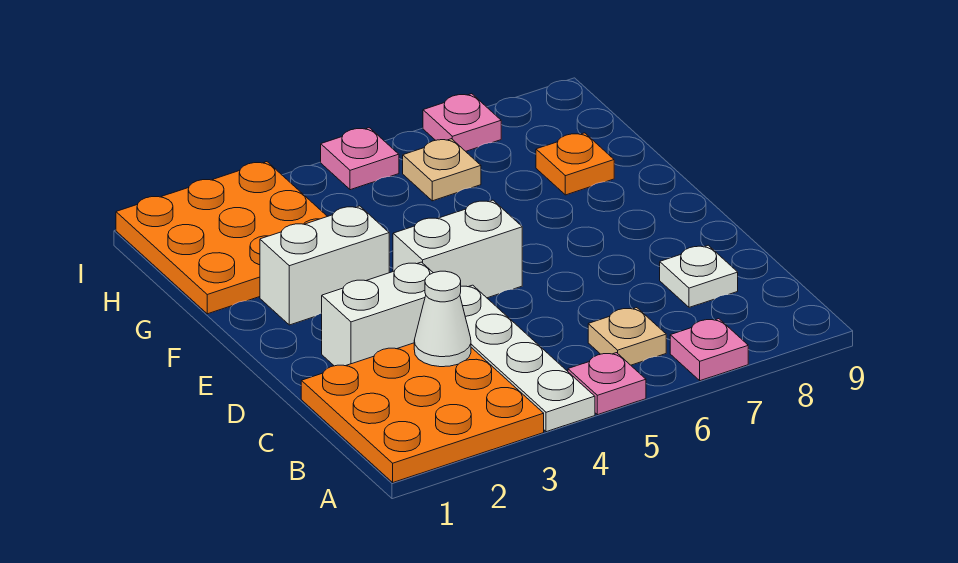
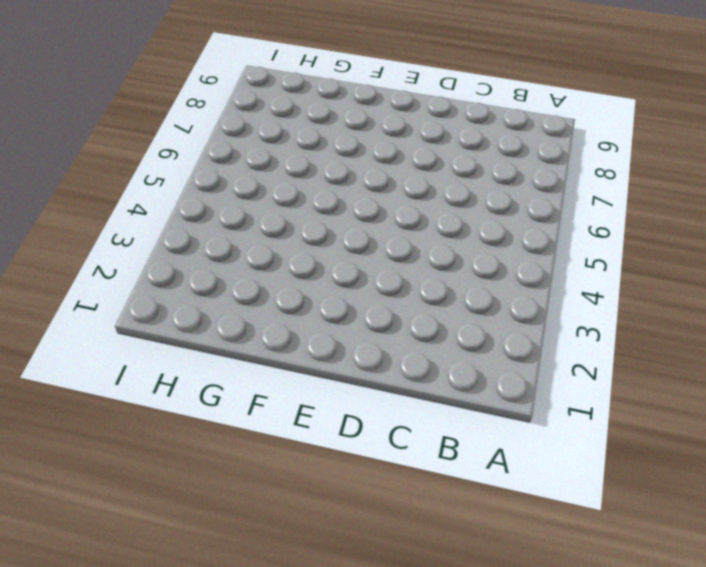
none -> orange 3x3 plate [301,343,544,482]
none -> white 1x4 plate [460,285,595,432]
none -> pink 1x1 plate [568,353,646,415]

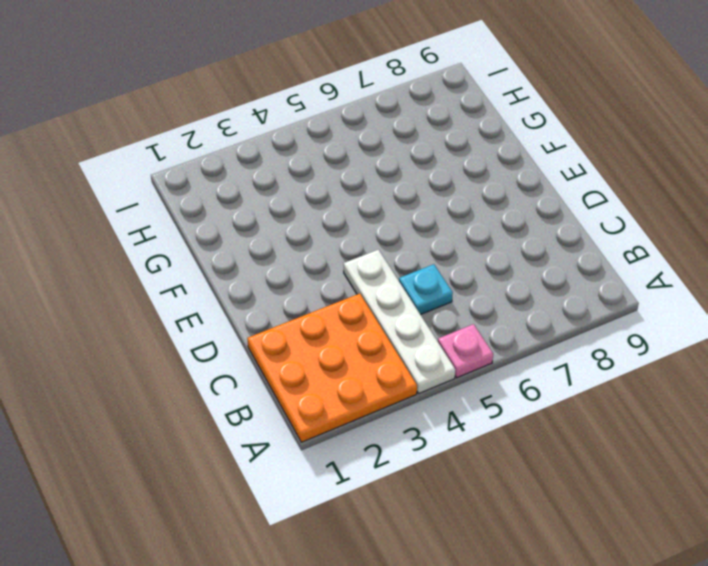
cyan 1x1 plate [399,264,453,315] -> none
none -> pink 1x1 plate [670,319,748,381]
none -> tan 1x1 plate [588,308,666,365]
none -> white 1x1 plate [660,245,738,307]

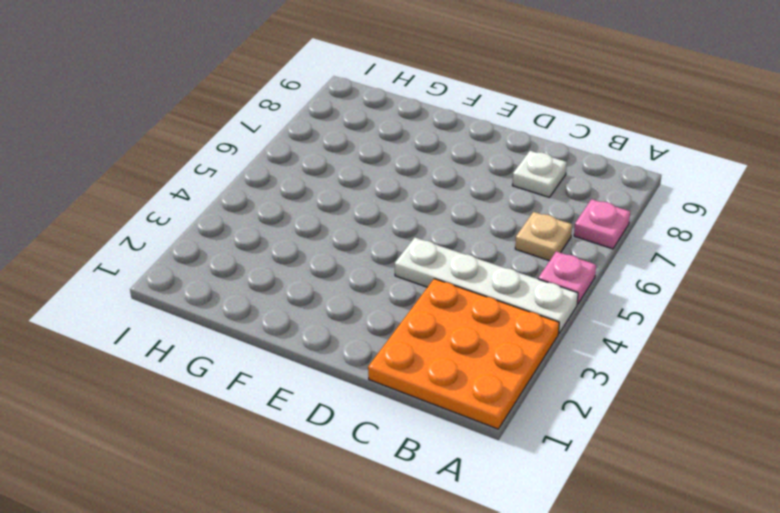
none -> white 1x2 brick [322,262,433,366]
none -> white 1x2 brick [393,200,522,298]
none -> white 1x2 brick [260,206,389,325]

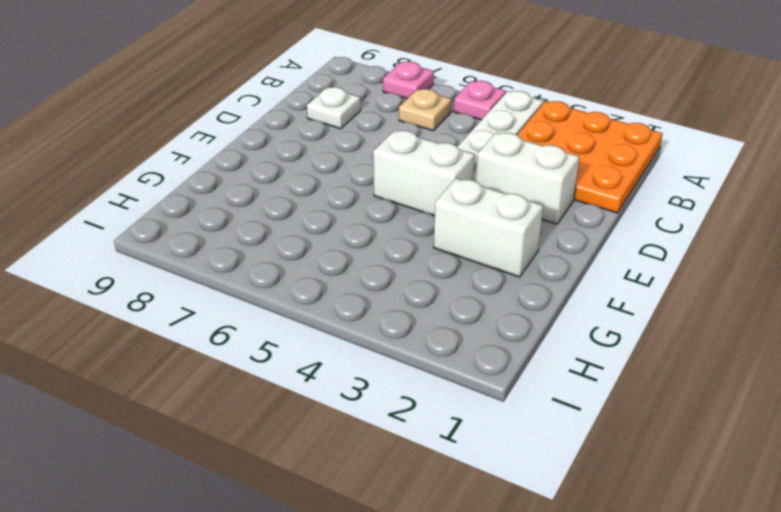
none -> orange 3x3 plate [116,162,327,314]
none -> orange 1x1 plate [536,133,614,195]
none -> tan 1x1 plate [403,139,481,201]

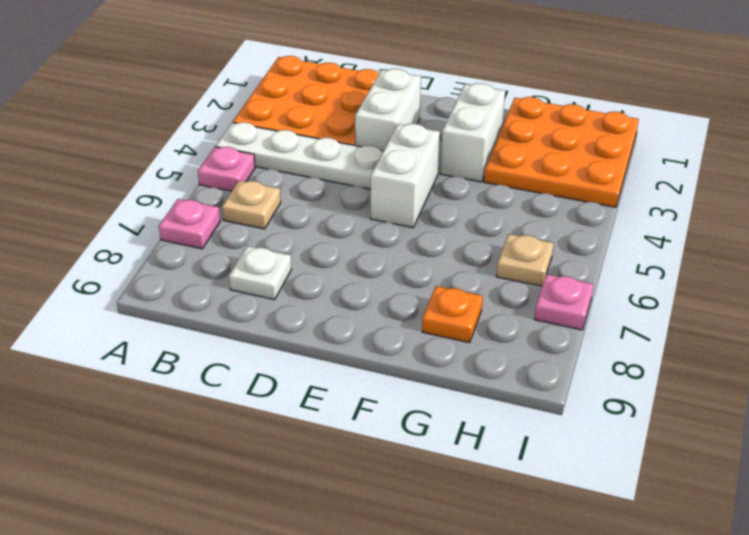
none -> pink 1x1 plate [321,128,399,190]
none -> white 1x1 cone [414,271,471,367]

